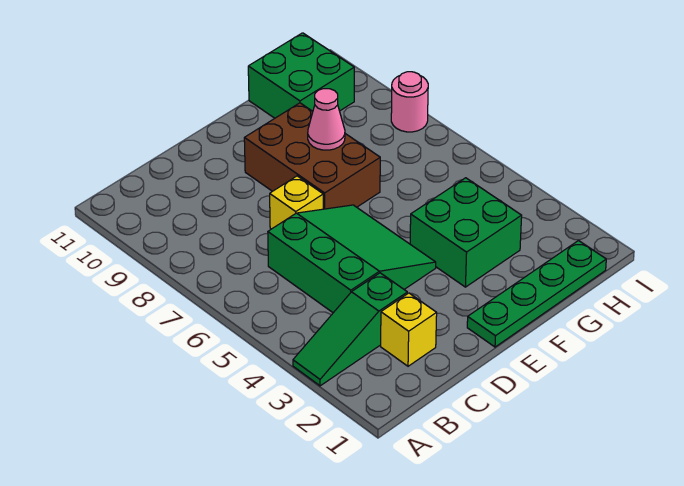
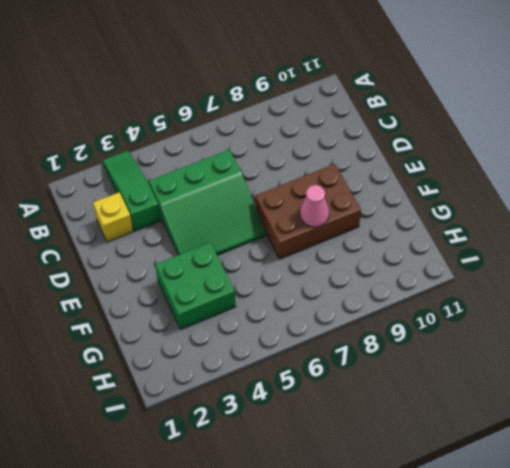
none -> yellow 1x1 brick [270,176,323,229]
none -> green 1x4 plate [467,241,606,347]

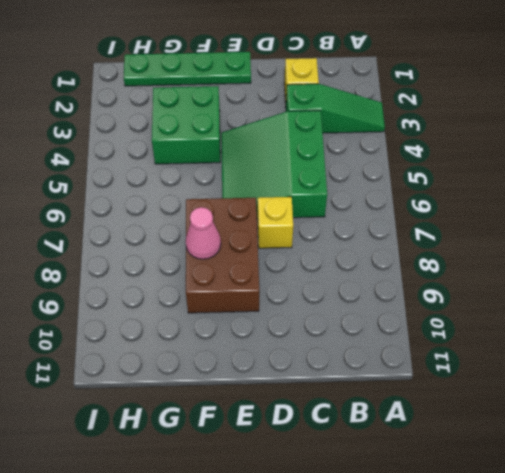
none -> green 2x2 brick [248,33,354,118]
none -> pink 1x1 round brick [391,72,428,132]

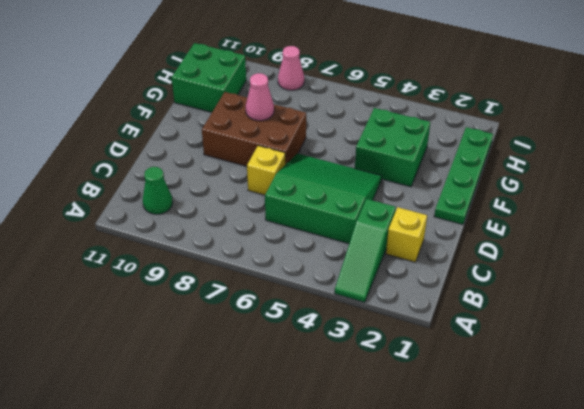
green 1x1 cone [143,167,173,214] -> none
pink 1x1 cone [278,46,304,90] -> pink 1x1 round brick [391,72,428,132]

